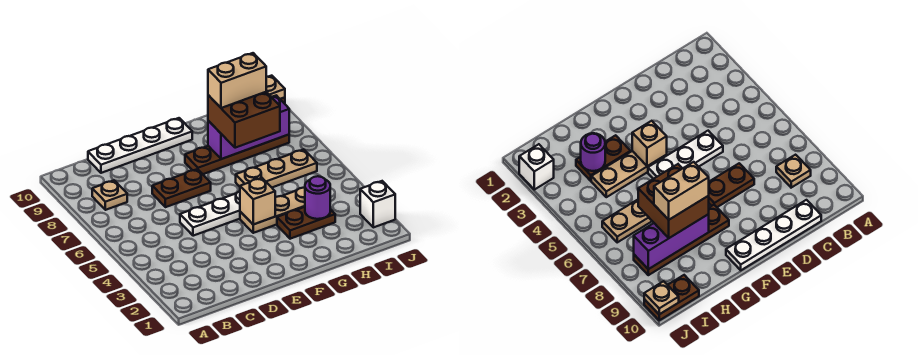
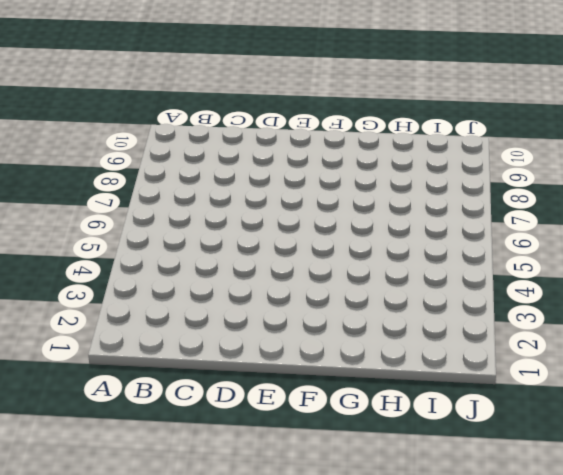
none -> tan 1x1 plate [92,180,127,210]
none -> white 1x4 plate [88,118,192,173]
none -> white 1x3 plate [180,191,240,236]

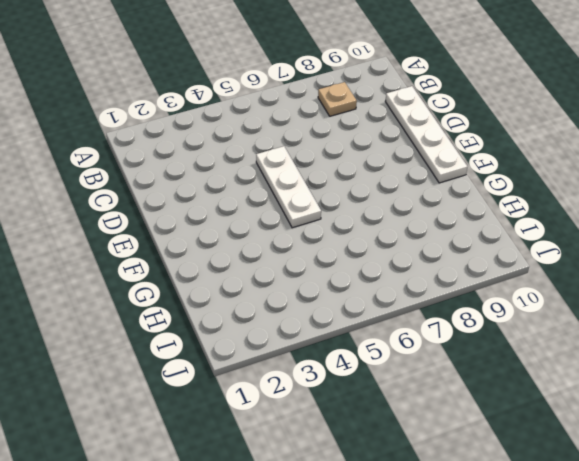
none -> brown 1x2 plate [152,169,211,207]
none -> tan 1x3 plate [240,188,305,233]
none -> brown 1x4 plate [185,135,289,174]

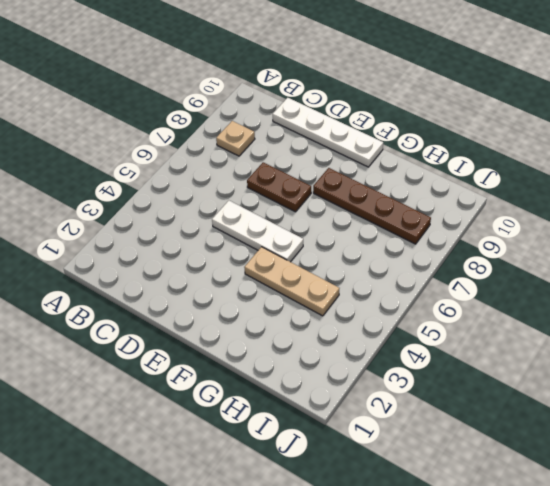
none -> brown 1x2 plate [277,207,335,239]
none -> tan 1x3 plate [236,149,317,187]
none -> brown 1x2 plate [644,275,699,320]

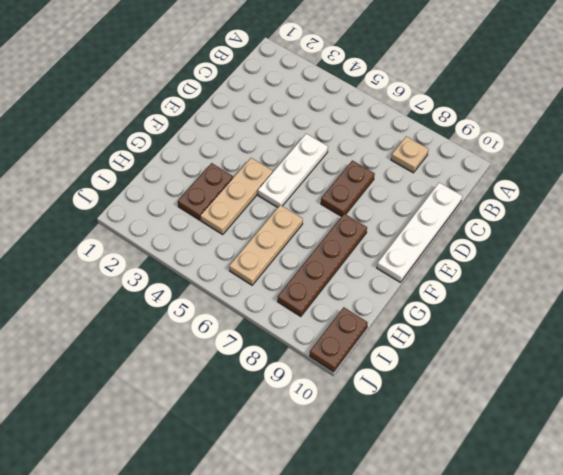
none -> white 1x1 brick [360,181,395,227]
none -> tan 1x1 brick [240,178,275,224]
none -> purple 1x3 brick [208,95,289,159]

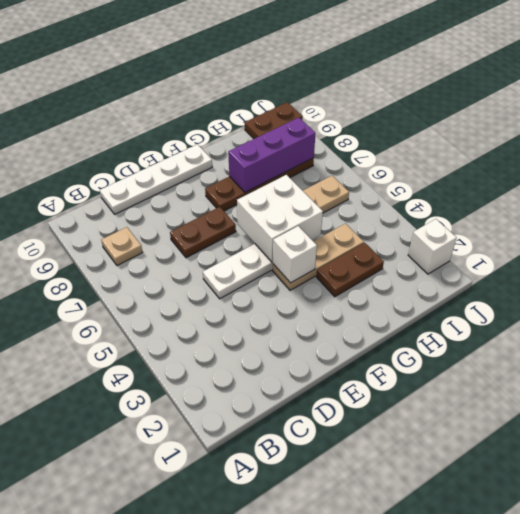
white 1x1 brick [273,226,317,283] -> tan 1x1 brick [240,178,275,224]
white 2x2 brick [237,175,323,262] -> none
none -> purple 1x1 round brick [305,176,330,219]
none -> tan 1x1 plate [266,76,285,99]
none -> brown 2x2 brick [208,92,280,148]

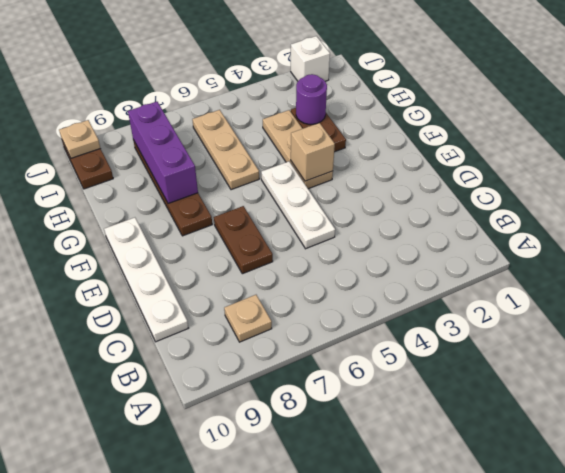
none -> brown 2x2 brick [208,92,280,148]
none -> tan 1x2 brick [208,53,266,108]

